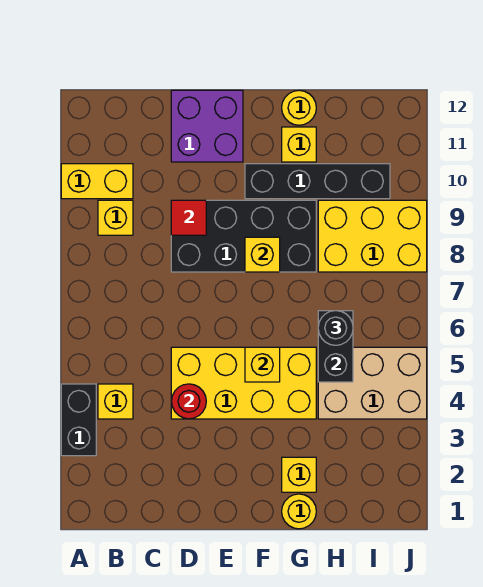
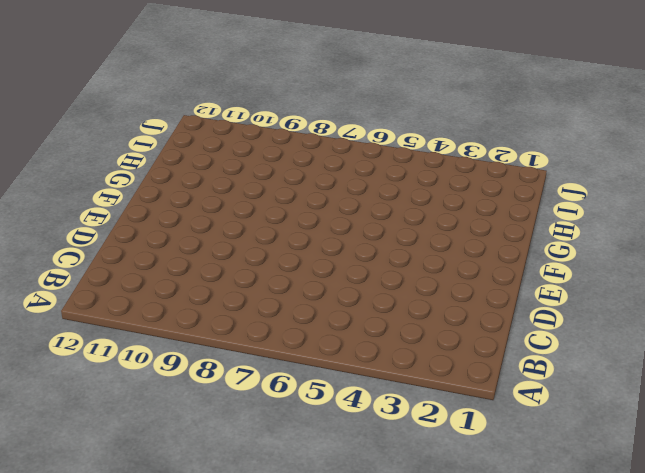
none -> black 1x2 brick [61,384,96,456]
none -> yellow 1x2 brick [61,164,133,199]
none -> yellow 1x1 brick [98,384,133,419]

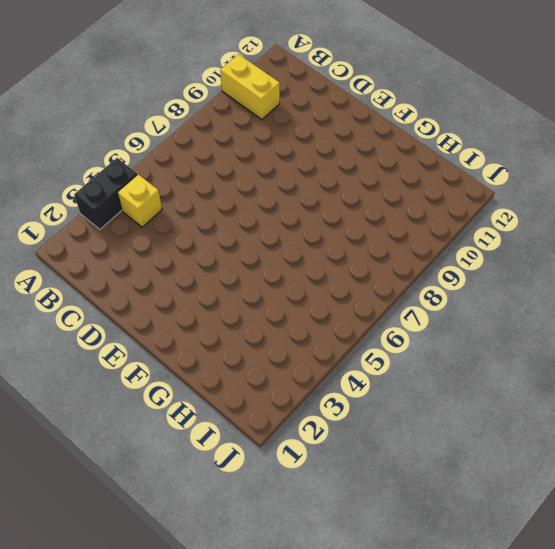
none -> yellow 1x1 brick [98,200,133,235]
none -> yellow 2x4 brick [171,347,316,419]
none -> black 2x4 brick [171,200,316,272]

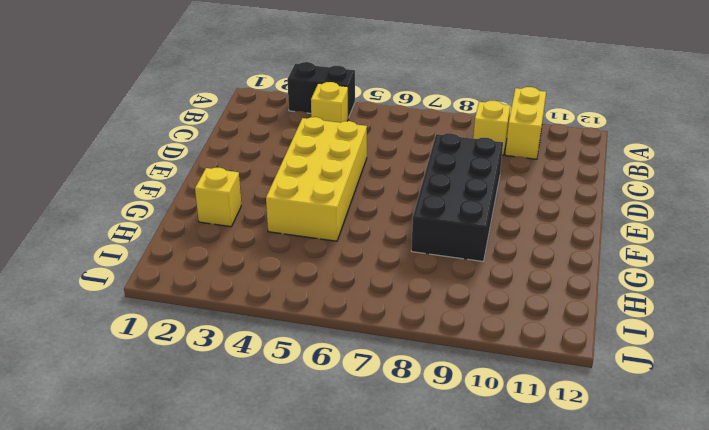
none -> purple 2x2 brick [171,90,243,162]
none -> black 1x4 brick [245,164,390,199]
none -> yellow 1x1 round brick [282,494,316,529]

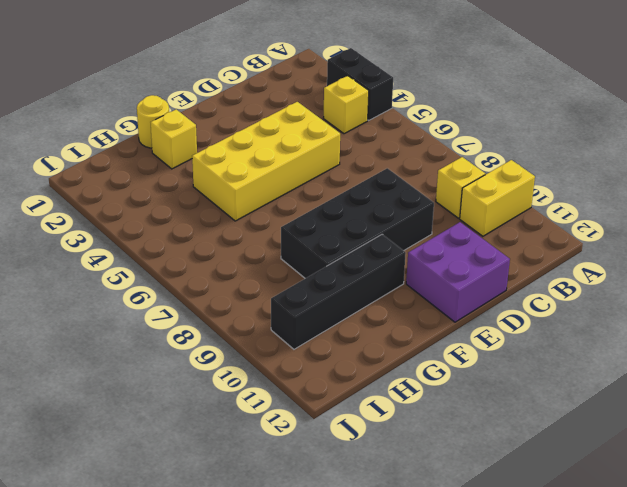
none -> yellow 1x1 brick [282,127,316,162]
none -> yellow 1x1 round brick [282,90,316,125]
none -> tan 2x3 brick [318,347,427,419]

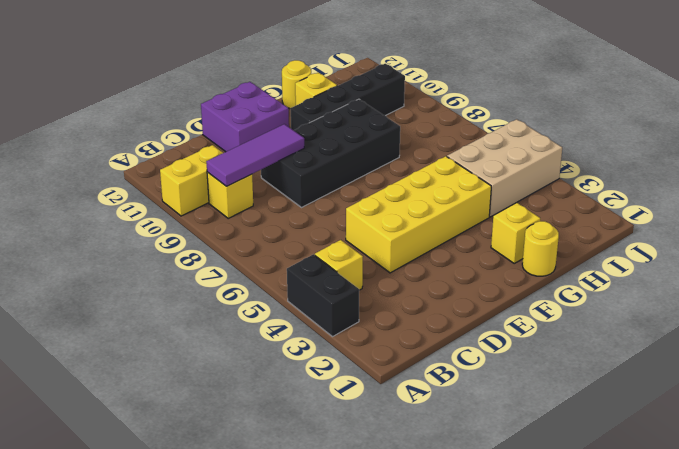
purple 1x3 tile [206,124,304,186] -> red 1x1 tile [171,200,206,235]
none -> yellow 2x3 brick [318,200,427,272]
none -> red 1x1 round brick [172,384,206,419]
none -> yellow 1x1 brick [245,347,280,382]

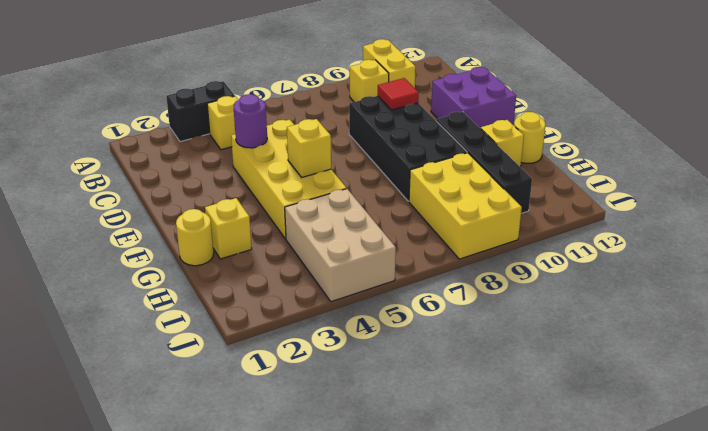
purple 1x1 round brick [234,94,267,148] -> red 1x1 round brick [172,384,206,419]
none -> yellow 1x1 brick [245,237,280,272]
none -> black 1x2 brick [318,311,353,382]
none -> black 1x1 round brick [318,311,353,345]

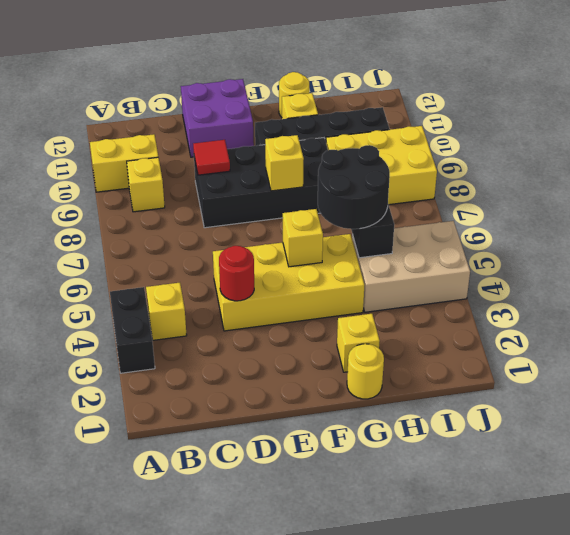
black 2x2 round brick [318,145,390,229] -> black 1x1 round brick [318,311,353,345]

